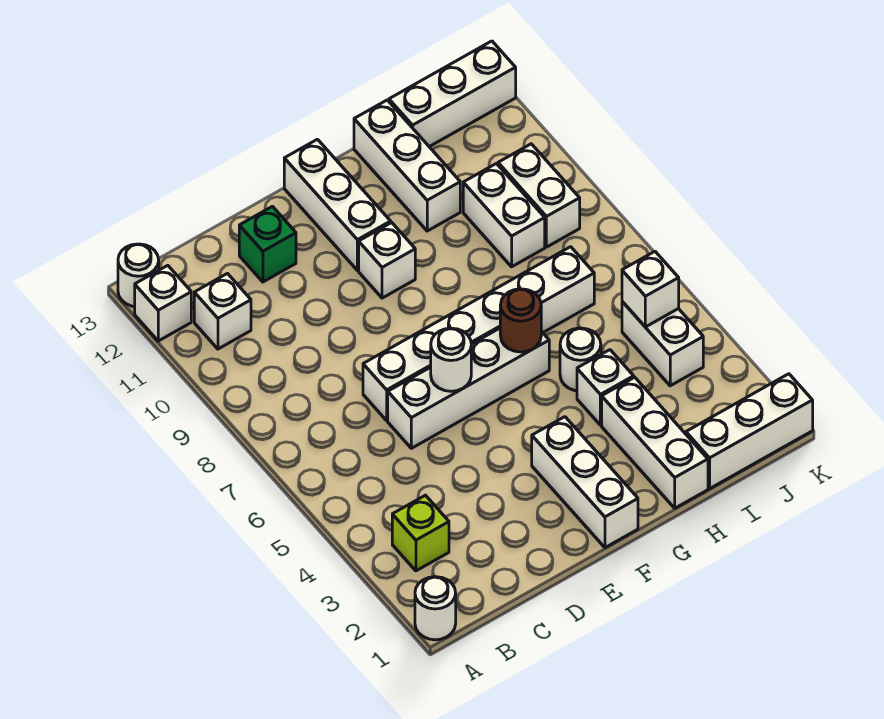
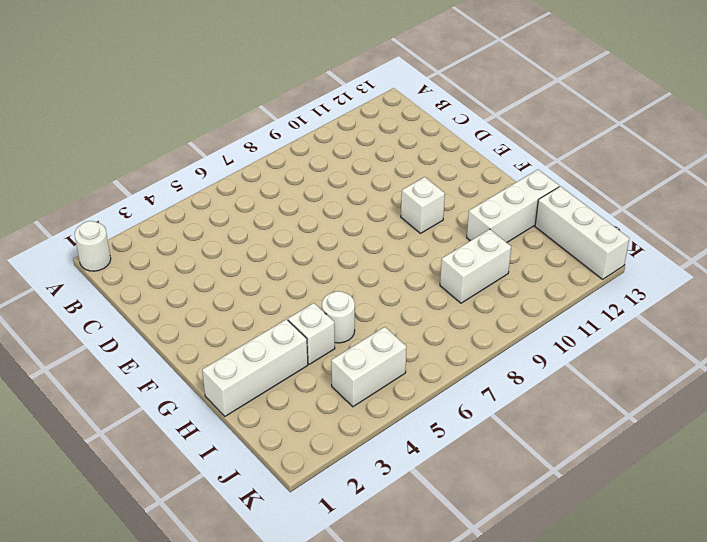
none -> white 1x1 brick [135,265,191,341]
none -> white 1x1 round brick [118,244,159,307]
none -> lime 1x1 brick [392,495,449,571]

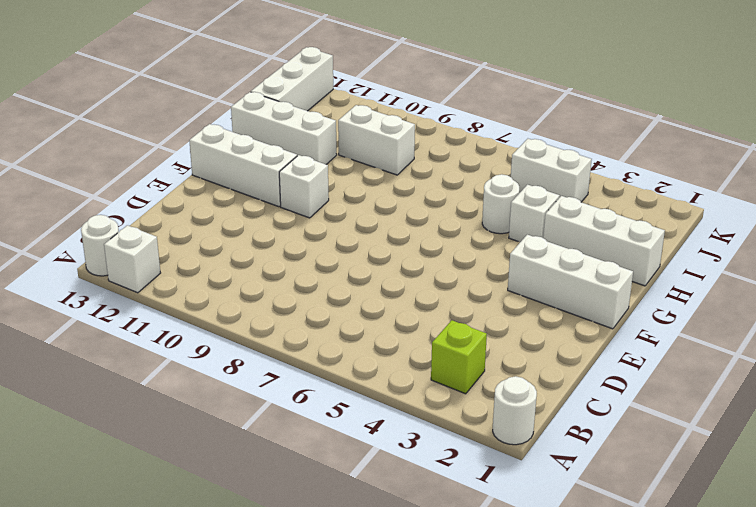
none -> white 1x1 brick [194,274,251,349]
none -> white 1x4 brick [388,328,549,448]
none -> white 1x6 brick [363,247,594,420]

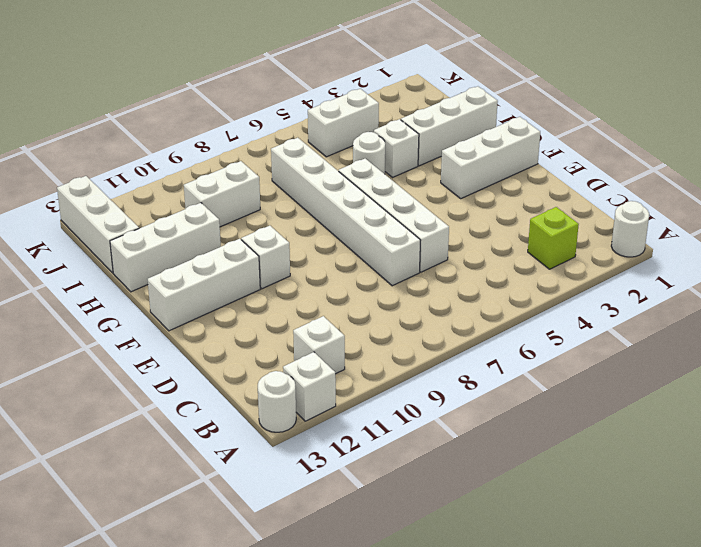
none -> green 1x1 brick [239,206,296,282]
none -> white 1x3 brick [686,374,813,488]
none -> white 1x2 brick [498,144,580,247]

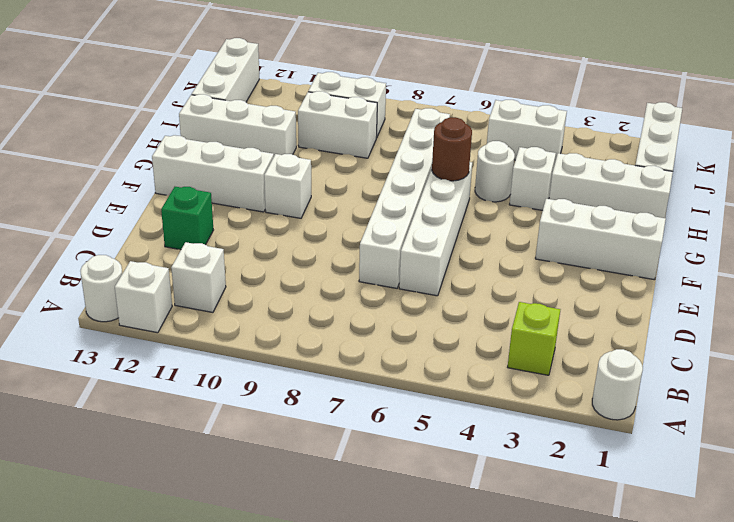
none -> white 1x1 round brick [431,328,471,391]
none -> white 1x1 brick [622,252,679,327]

